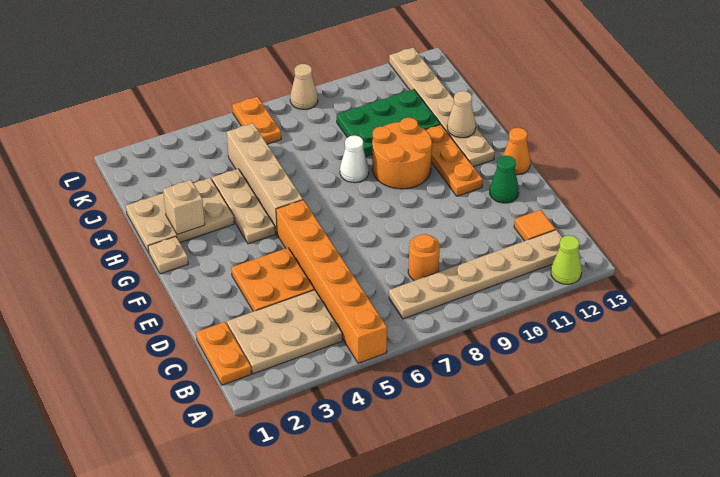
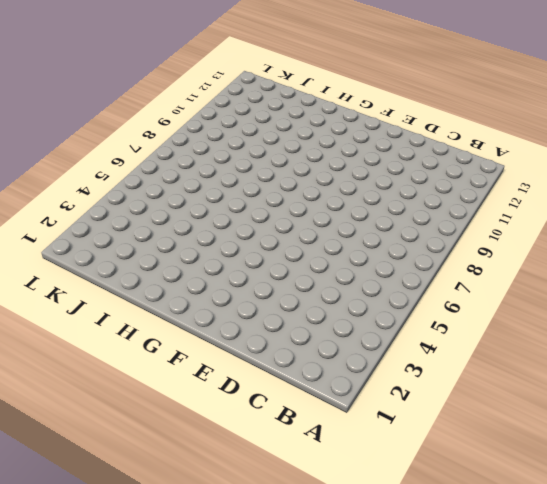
none -> orange 1x6 brick [276,200,387,363]
none -> lime 1x1 cone [551,235,582,284]
none -> orange 1x2 plate [196,322,251,385]

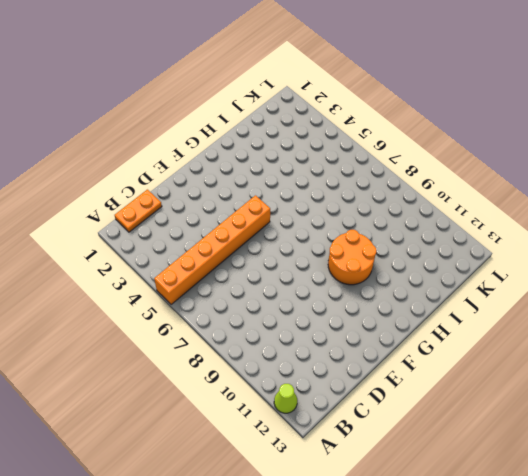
none -> tan 2x3 plate [227,290,342,374]
none -> tan 1x6 plate [389,230,563,319]
none -> orange 1x1 round brick [408,234,440,281]

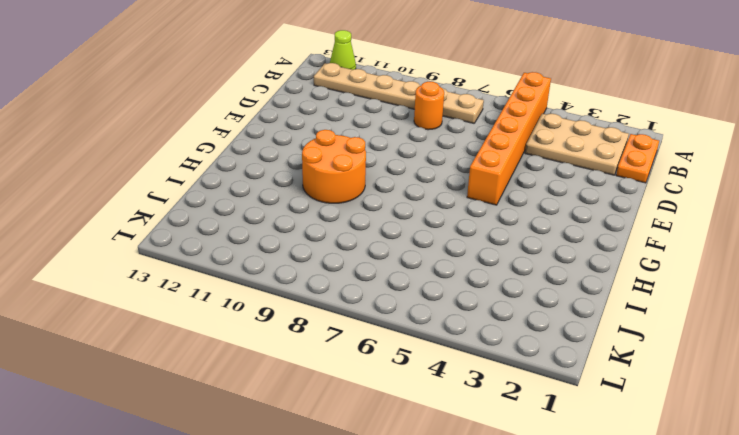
none -> orange 1x1 tile [514,210,556,241]
none -> orange 2x2 plate [231,248,314,312]
none -> green 1x1 cone [490,156,519,203]

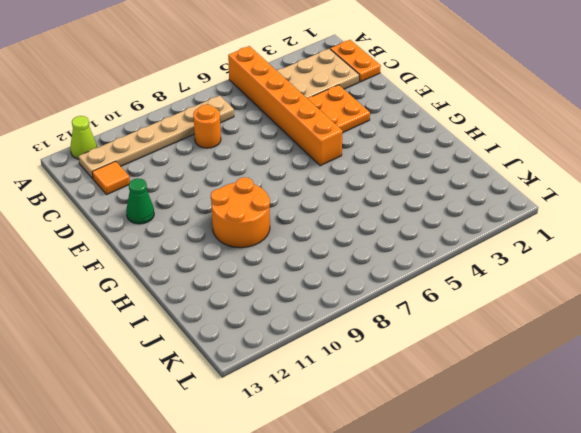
none -> orange 1x3 plate [426,124,483,196]
none -> orange 1x1 cone [503,128,530,175]
none -> tan 1x1 plate [148,237,188,274]

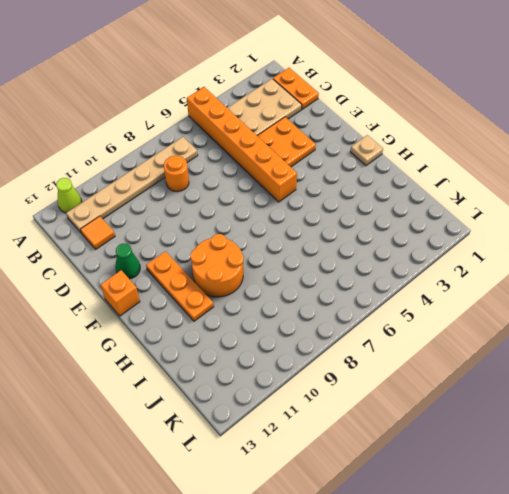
orange 1x1 brick [101,270,140,316] -> orange 1x1 cone [503,128,530,175]
none -> tan 1x3 plate [212,169,275,244]
none -> tan 1x4 brick [227,123,303,234]
none -> tan 1x6 plate [389,47,495,167]

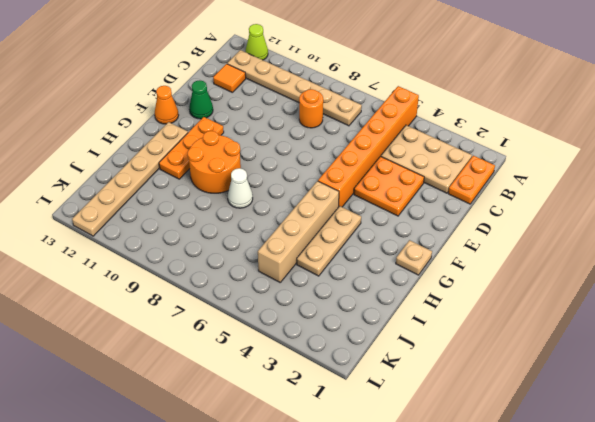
none -> tan 2x3 plate [126,178,234,253]
none -> green 2x3 plate [337,89,440,156]
none -> orange 1x2 plate [232,97,281,144]

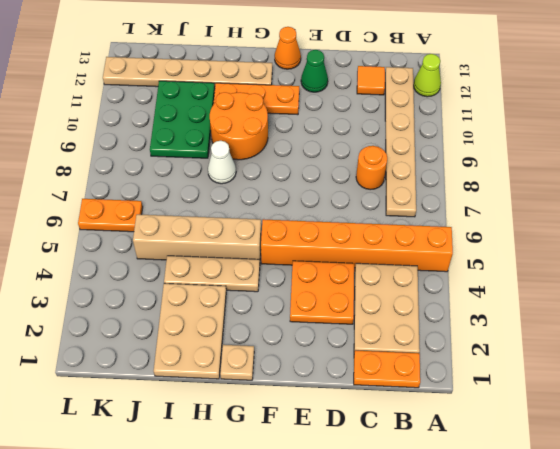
none -> tan 1x1 cone [290,64,318,109]
none -> tan 1x1 brick [163,180,205,235]
none -> tan 1x1 cone [447,91,476,138]

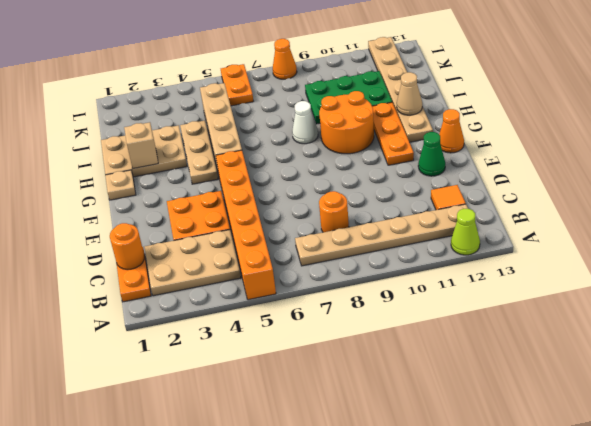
orange 1x1 round brick [110,223,144,270] -> none
orange 1x1 cone [273,39,297,79] -> tan 1x1 cone [290,64,318,109]

